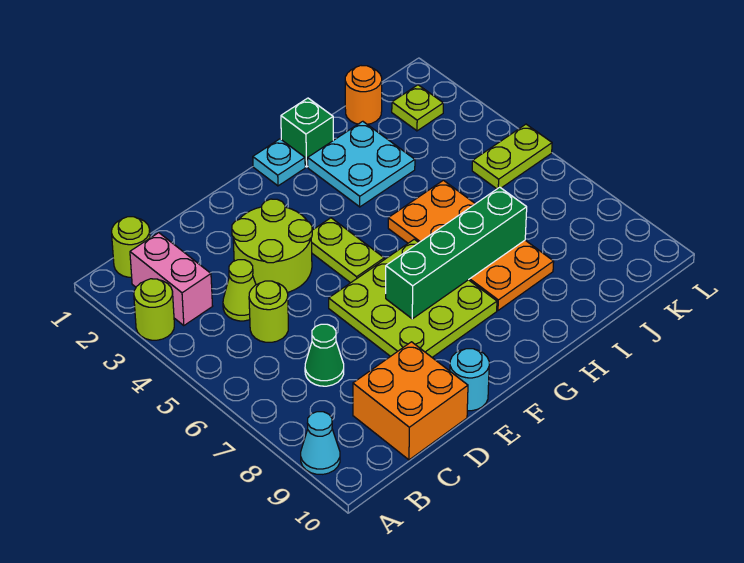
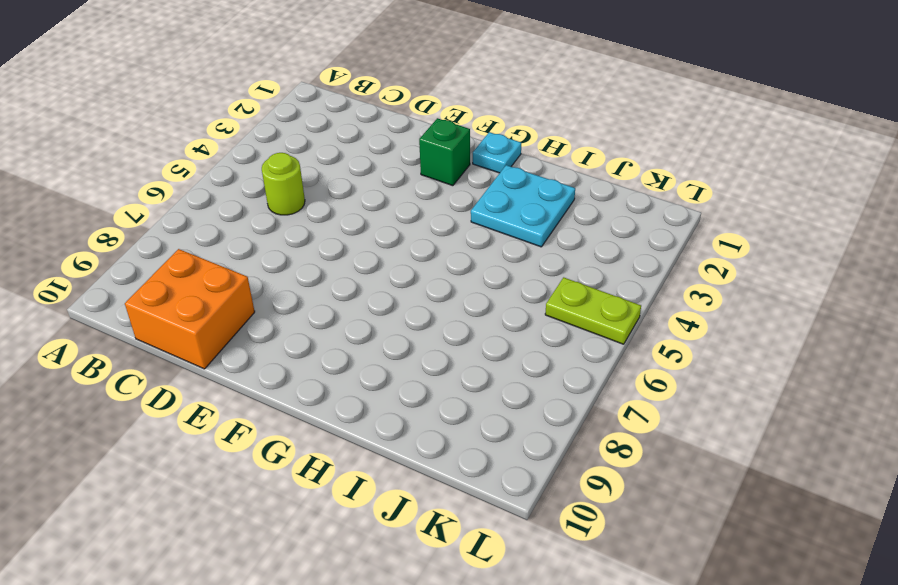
green 1x1 brick [419,118,470,186] -> green 1x1 brick moved to [281,98,333,167]
none -> lime 1x1 round brick [134,279,174,340]
none -> cyan 1x1 cone [301,412,340,474]
none -> lime 1x1 round brick [112,217,150,277]

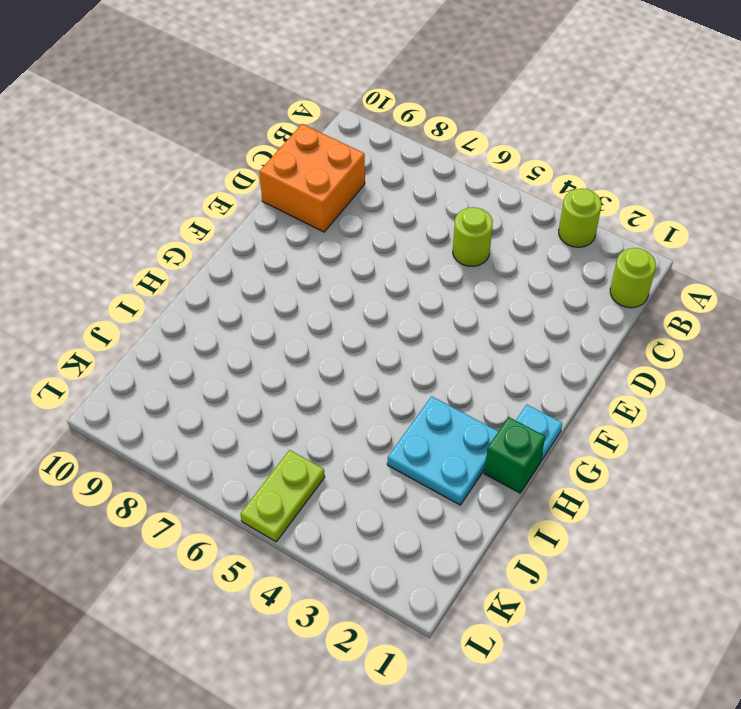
none -> cyan 1x1 cone [301,412,340,474]
none -> pink 1x2 brick [130,233,212,326]
none -> lime 1x1 cone [223,260,256,321]

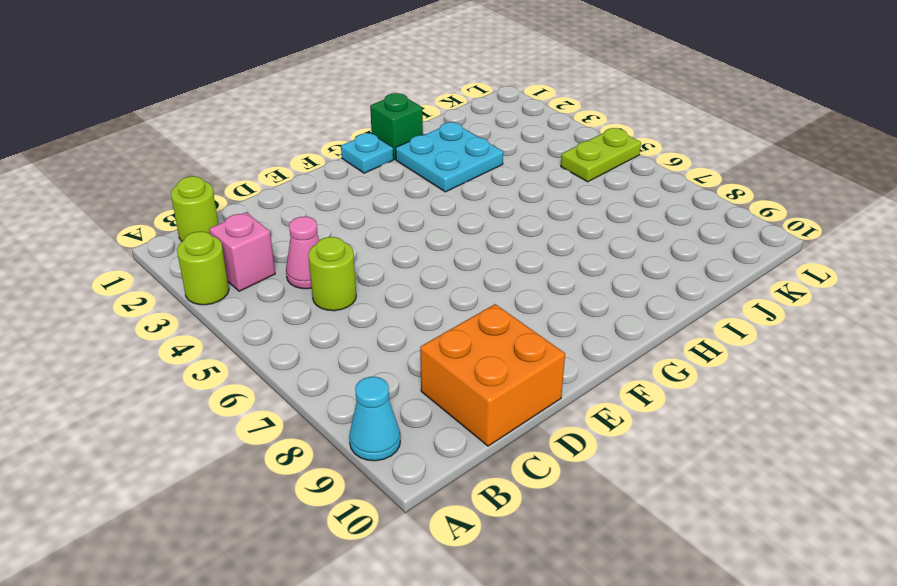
pink 1x1 brick [209,212,275,291] -> pink 1x2 brick [130,233,212,326]
pink 1x1 cone [286,217,319,289] -> lime 1x1 cone [223,260,256,321]
none -> green 1x1 cone [305,324,344,386]
none -> lime 2x2 round brick [232,199,312,293]
none -> lime 3x3 plate [329,239,497,357]

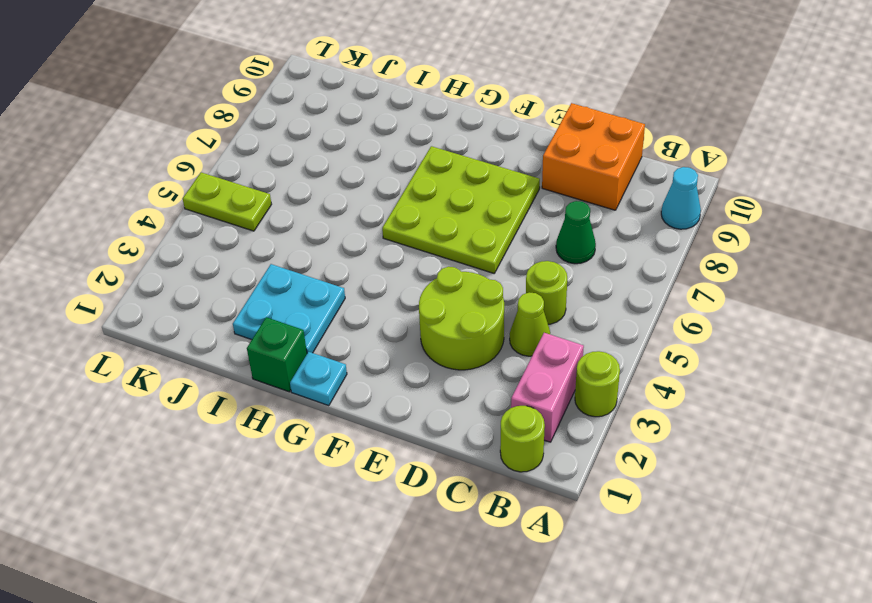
none -> cyan 1x1 round brick [450,349,489,411]
none -> lime 1x2 plate [311,218,384,283]
none -> orange 2x4 plate [388,180,554,310]

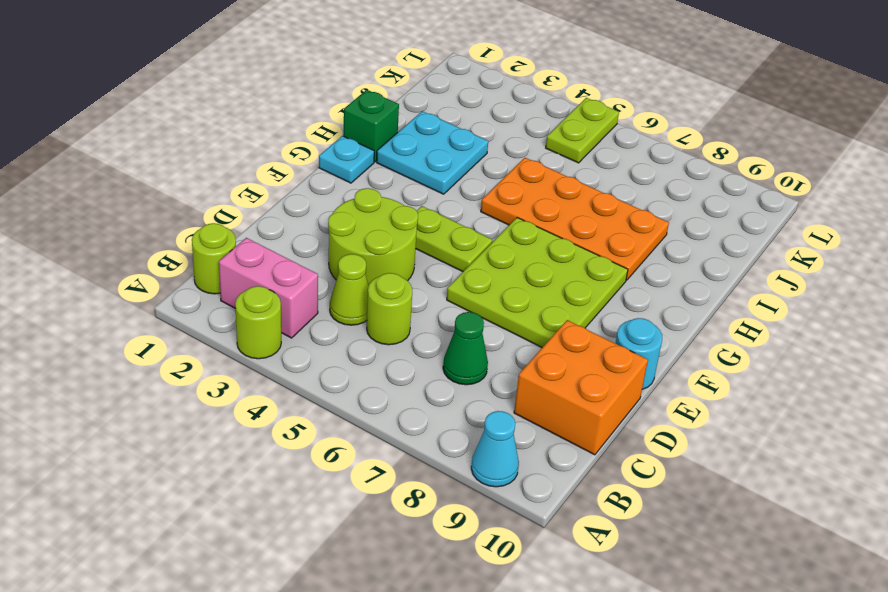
none -> orange 1x1 round brick [345,66,382,124]
none -> lime 1x1 plate [392,85,443,131]
none -> green 1x4 brick [386,187,527,319]

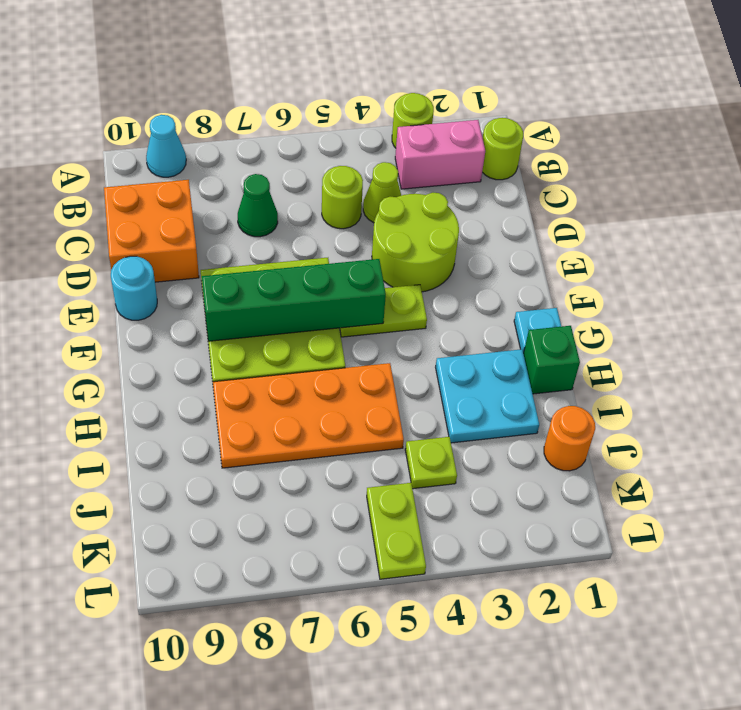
green 1x4 brick [202,259,386,341] -> green 1x4 brick turned to [386,187,527,319]
lime 1x1 plate [405,437,457,489] -> lime 1x1 plate moved to [392,85,443,131]

